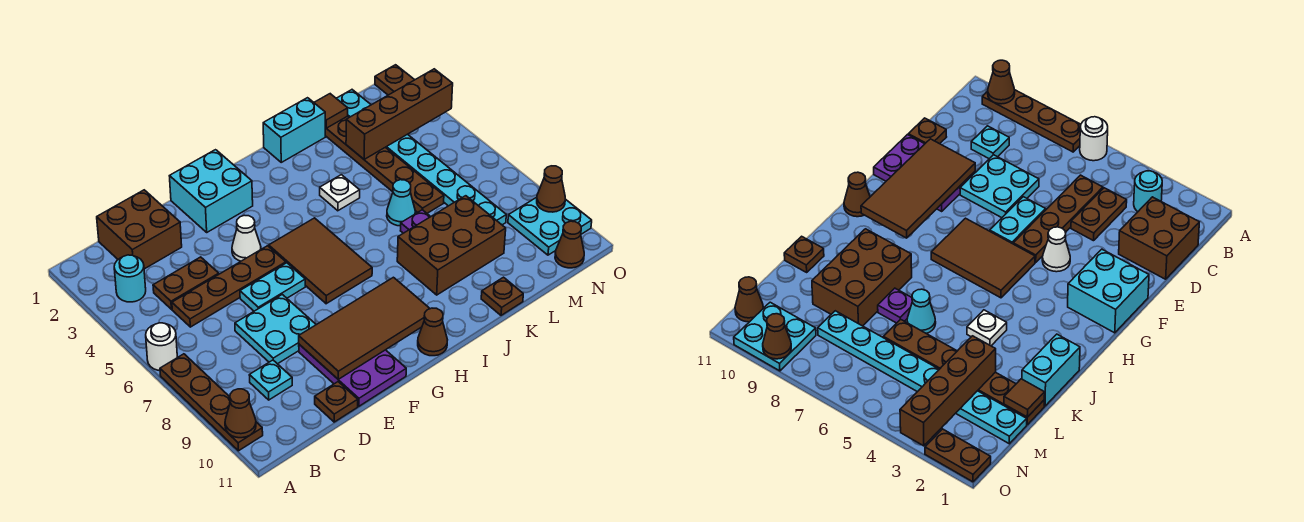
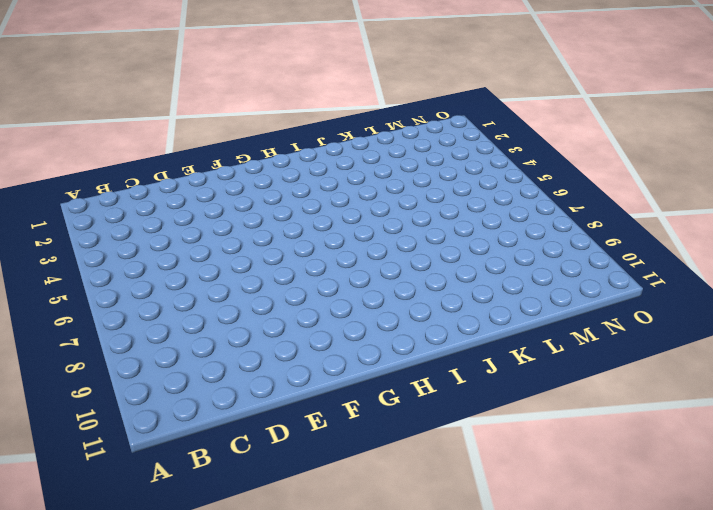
none -> white 1x1 round brick [146,323,177,371]
none -> brown 1x4 plate [160,354,263,451]
none -> cyan 1x1 round brick [114,255,146,302]
none -> brown 2x2 brick [97,190,182,269]

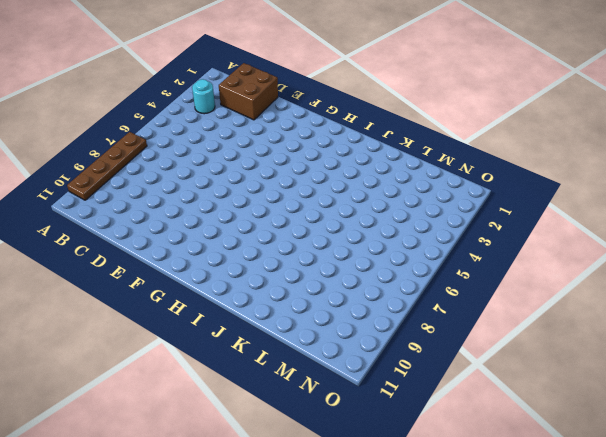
none -> white 1x1 round brick [146,323,177,371]
none -> brown 1x2 plate [153,257,219,309]
none -> brown 1x4 plate [172,246,286,327]
none -> cyan 1x1 plate [249,360,292,400]

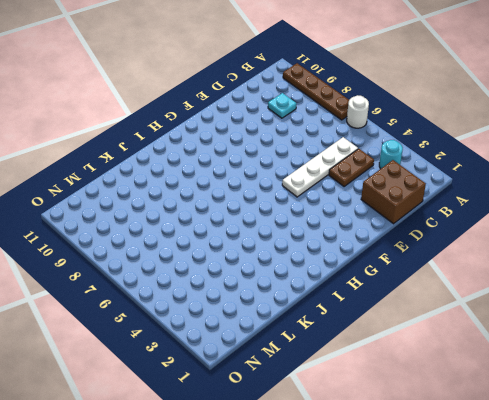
white 1x4 plate [282,137,358,197] -> brown 1x4 plate [172,246,286,327]
none -> cyan 2x2 plate [235,294,316,364]
none -> brown 1x1 plate [315,382,358,422]
none -> cyan 1x2 plate [240,263,305,311]
none -> purple 2x3 plate [299,344,406,406]

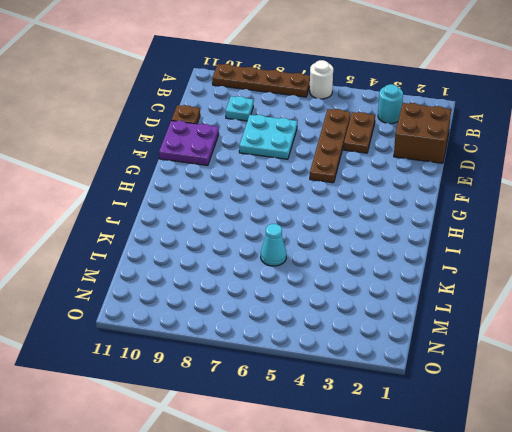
purple 2x2 plate [159,121,219,166] -> purple 2x3 plate [299,344,406,406]
none -> cyan 1x2 plate [240,263,305,311]
none -> cyan 2x2 brick [170,150,253,232]
none -> white 1x1 cone [232,215,261,261]
none -> brown 2x3 tile [269,218,372,304]

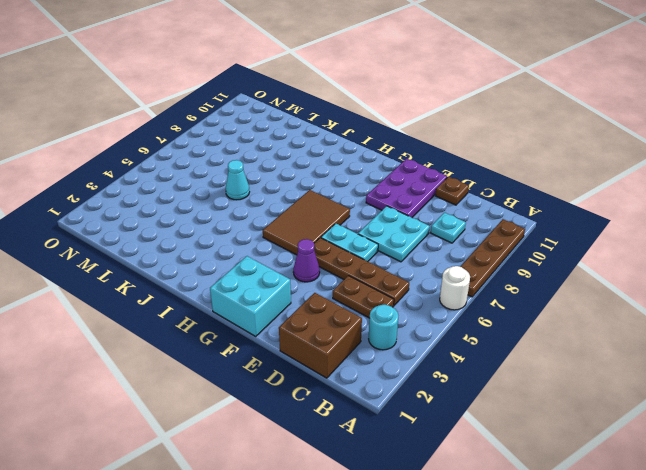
purple 1x1 cone [293,239,320,282] -> white 1x1 cone [232,215,261,261]
none -> brown 1x1 cone [418,308,447,356]
none -> cyan 1x2 brick [263,98,325,162]
none -> white 1x1 plate [320,175,360,211]
none -> brown 2x3 brick [397,196,506,295]

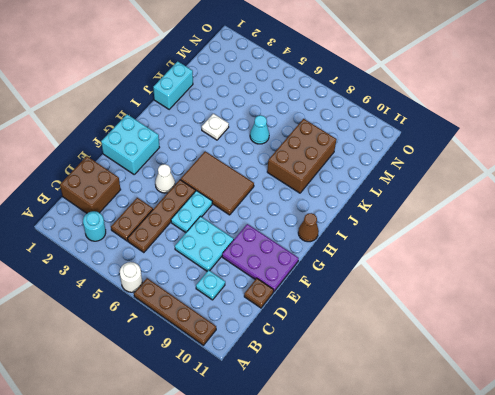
none -> purple 1x1 plate [401,210,431,233]
none -> brown 1x1 plate [481,277,523,315]
none -> brown 1x6 plate [325,116,444,213]
none -> cyan 1x8 plate [336,90,506,225]

